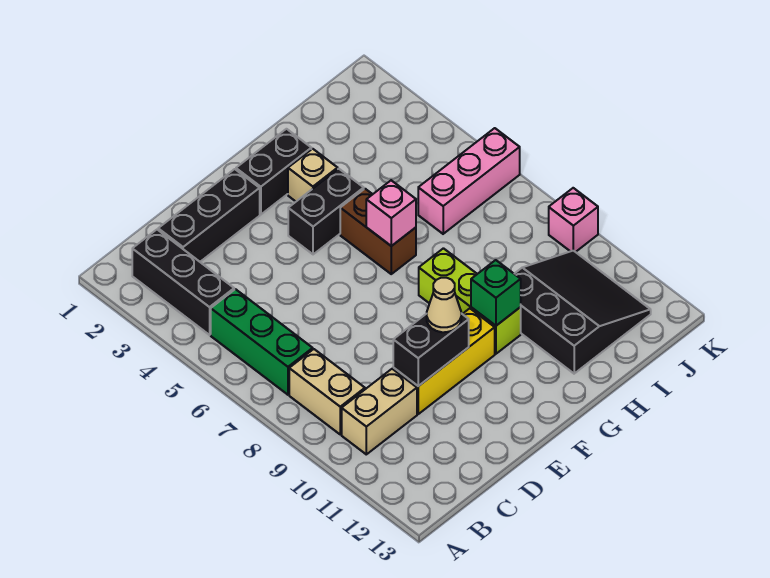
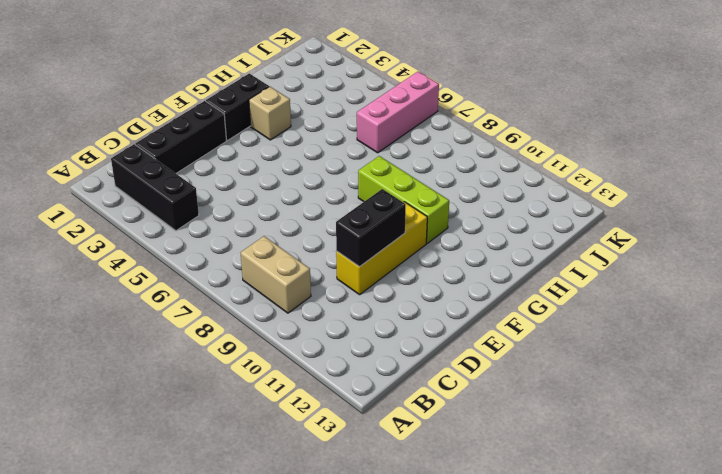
none -> green 1x3 brick [211,289,313,395]
none -> tan 1x2 brick [342,369,417,454]
none -> black 1x2 brick [288,169,364,254]

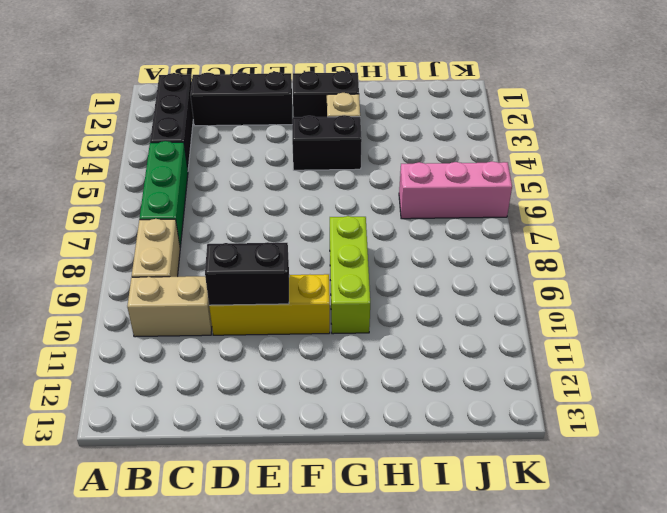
none -> brown 1x2 brick [340,189,416,274]
none -> black 3x3 slope [515,251,651,374]
none -> pink 1x1 brick [549,188,598,252]

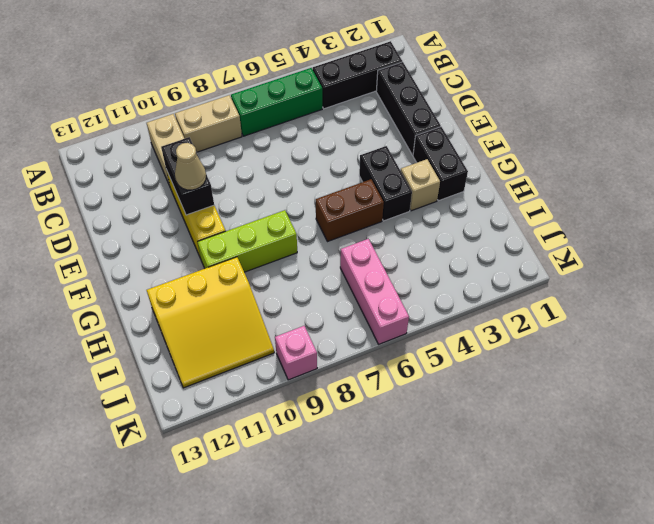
yellow 3x3 slope [147,257,274,388] -> black 3x3 slope [515,251,651,374]
none -> pink 1x1 brick [366,180,416,246]
none -> green 1x1 brick [471,260,521,326]

